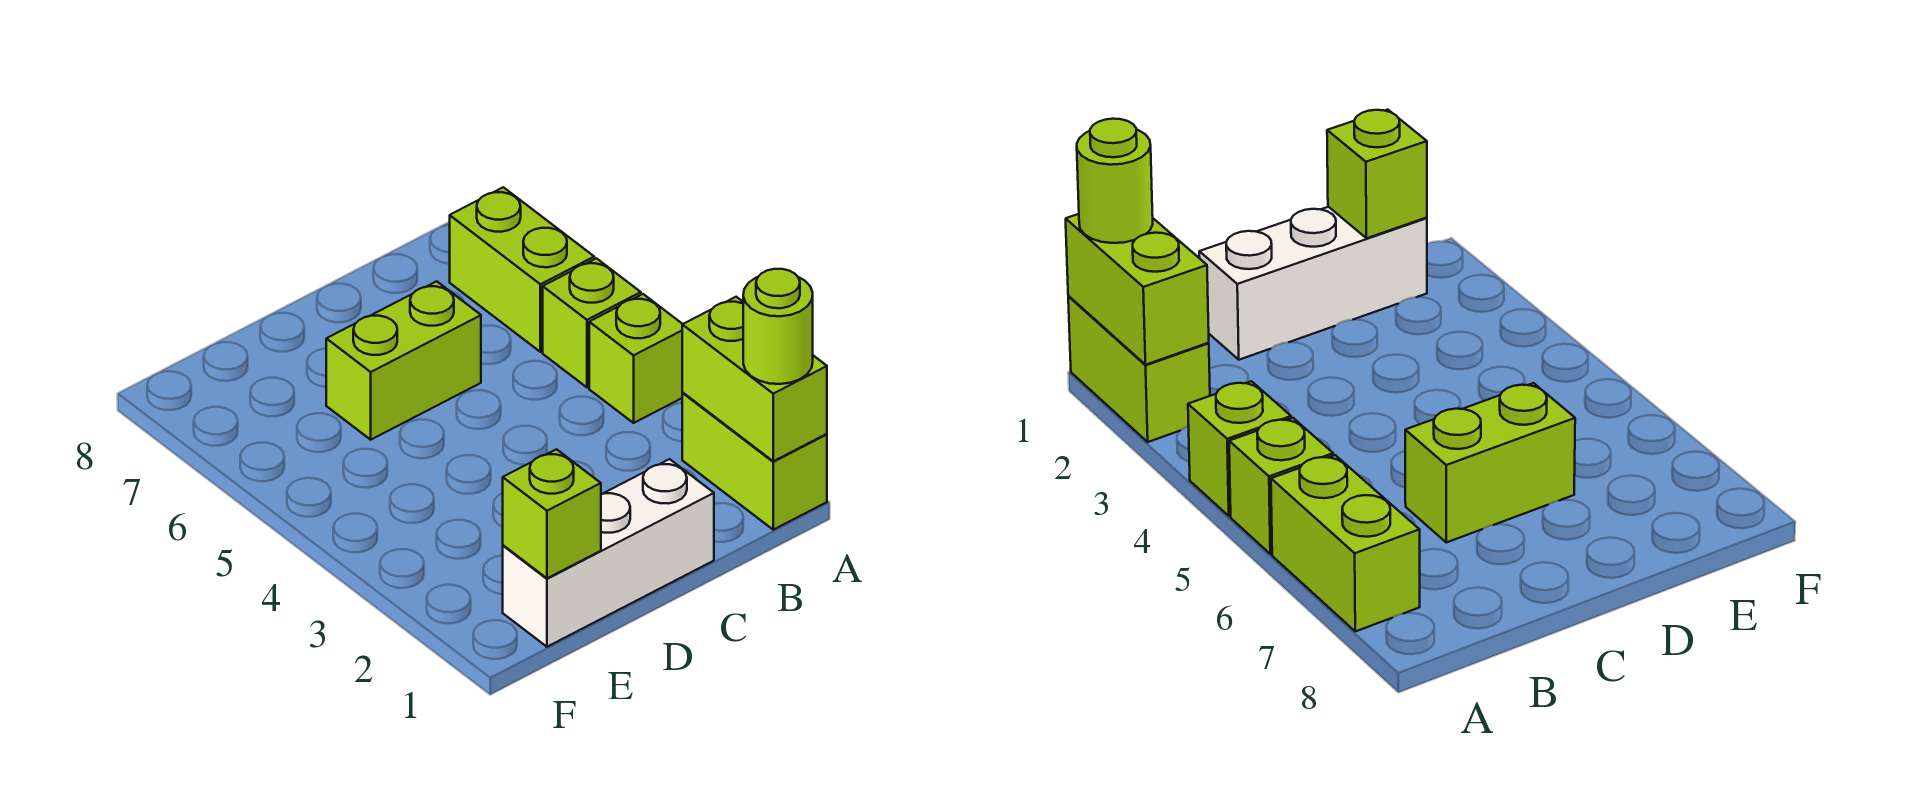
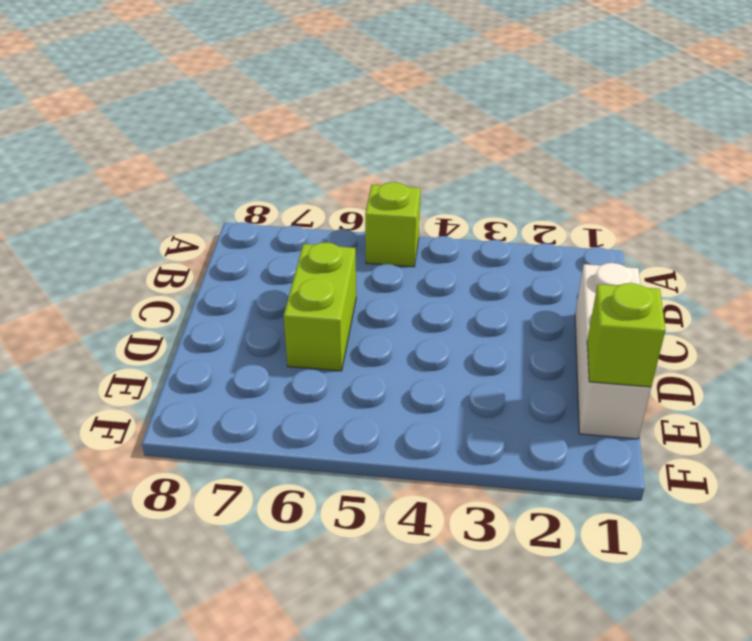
none -> lime 1x2 brick [682,393,827,530]
none -> lime 1x1 brick [589,294,683,423]

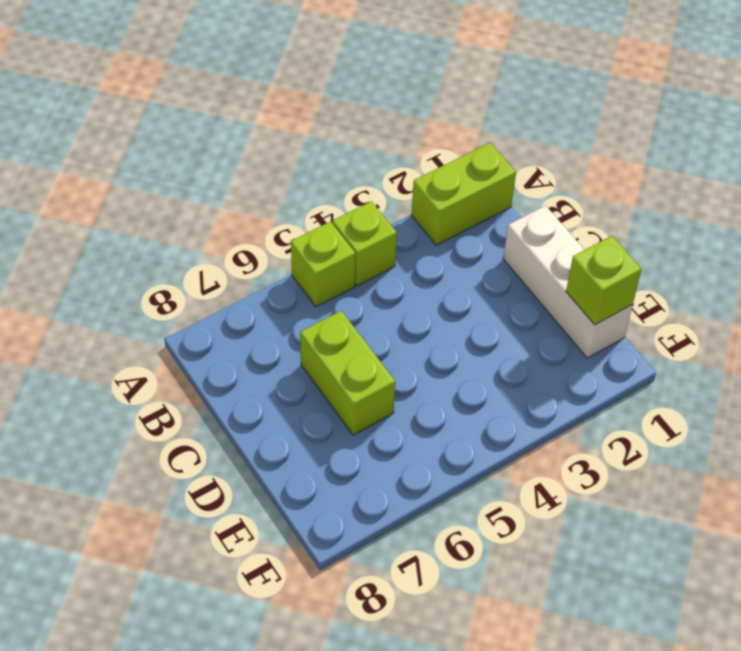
none -> lime 1x2 brick [450,187,594,352]
none -> lime 1x2 brick [682,297,827,461]

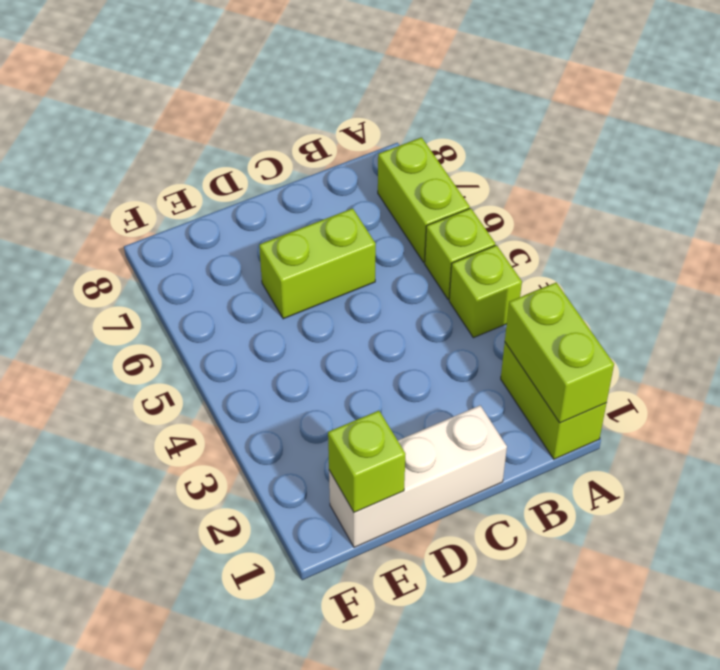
none -> lime 1x1 round brick [743,269,813,384]

